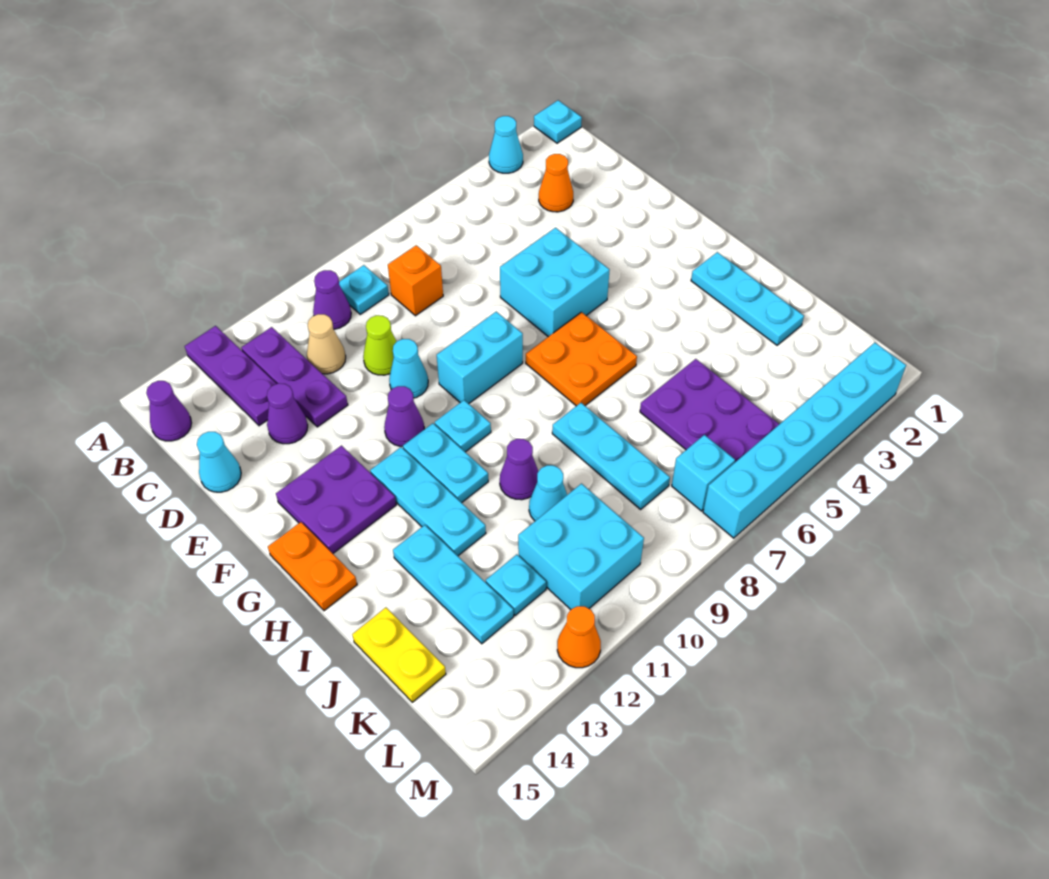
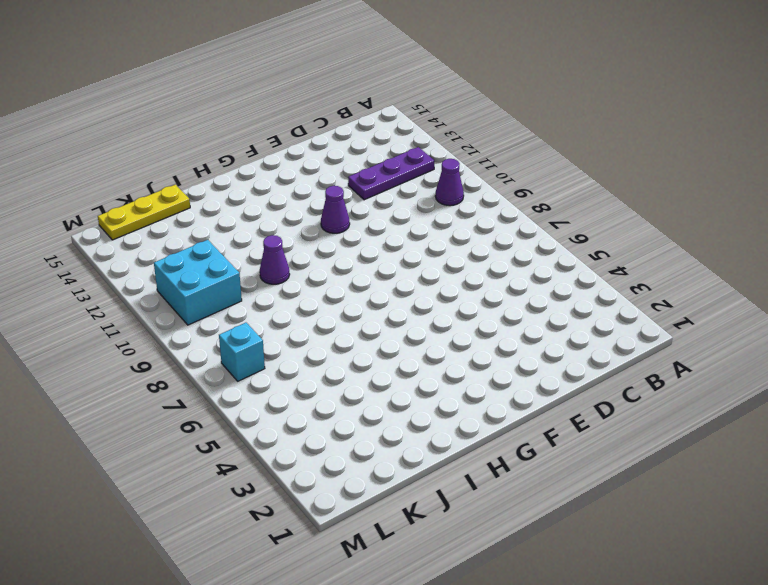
yellow 1x3 plate [98,185,190,240] -> yellow 1x2 plate [352,608,446,702]
none -> cyan 1x1 plate [534,100,582,143]
none -> cyan 1x1 cone [489,116,523,173]
none -> purple 1x3 plate [185,326,276,426]
none -> cyan 1x1 plate [339,265,389,314]

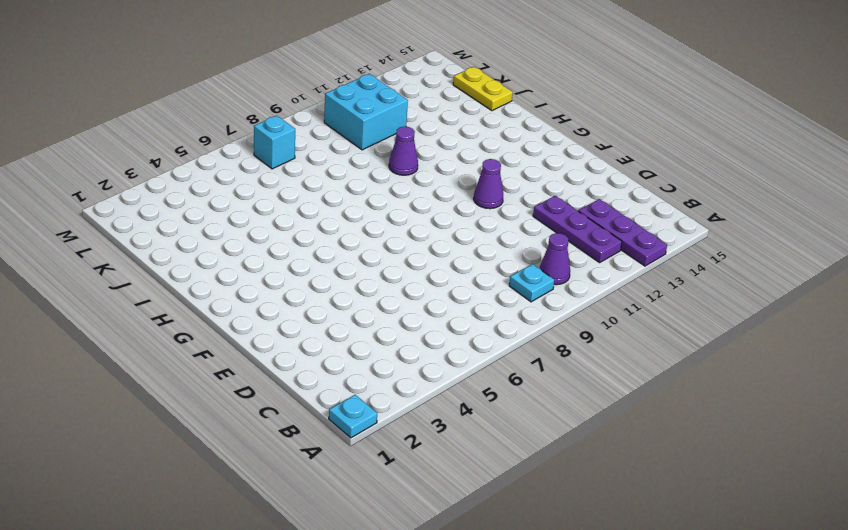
none -> cyan 1x1 cone [489,116,523,173]
none -> purple 1x1 cone [146,381,191,441]
none -> orange 1x1 cone [539,154,573,212]
none -> orange 1x1 brick [388,245,443,316]

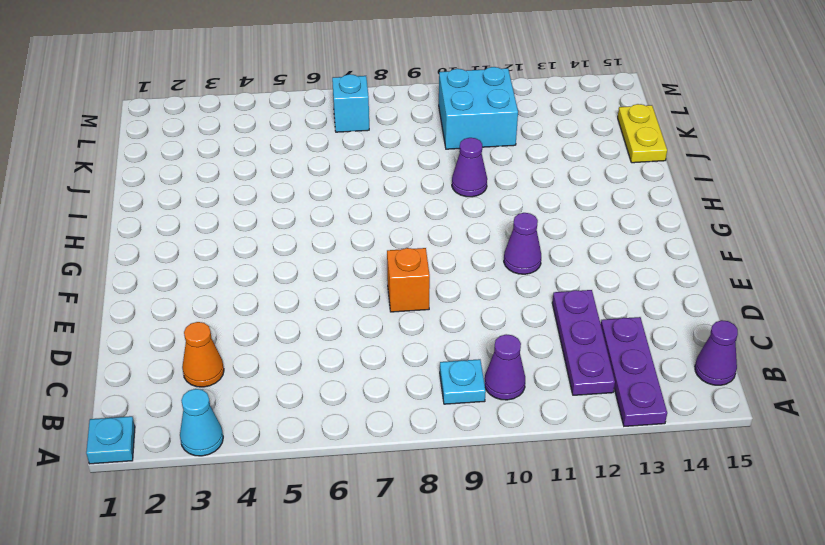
orange 1x1 brick [387,248,430,312] -> orange 1x1 brick moved to [388,245,443,316]
none -> tan 1x1 cone [307,314,346,374]
none -> lime 1x1 cone [363,315,397,375]
none -> purple 1x1 cone [267,383,308,444]
none -> cyan 1x1 cone [197,432,241,492]

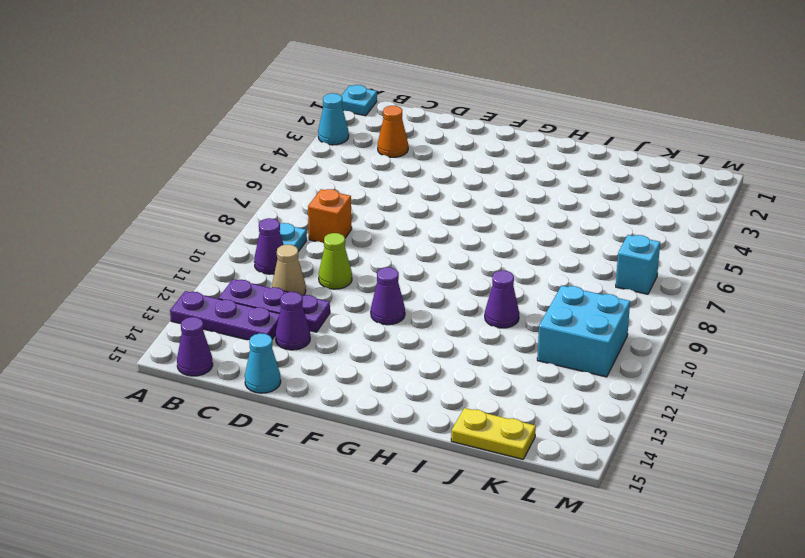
none -> cyan 2x2 brick [500,228,610,337]
none -> cyan 1x1 cone [389,339,428,398]
none -> cyan 1x2 brick [437,312,523,404]
none -> purple 2x2 plate [276,446,396,553]

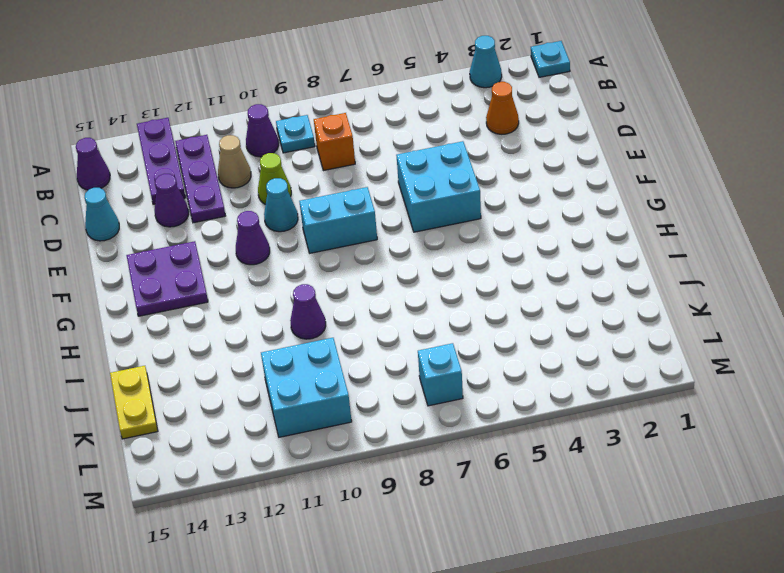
none -> orange 2x2 plate [526,312,637,406]
none -> cyan 1x1 plate [435,400,491,452]
none -> cyan 1x2 plate [403,423,488,503]
none -> cyan 1x3 plate [370,447,486,556]

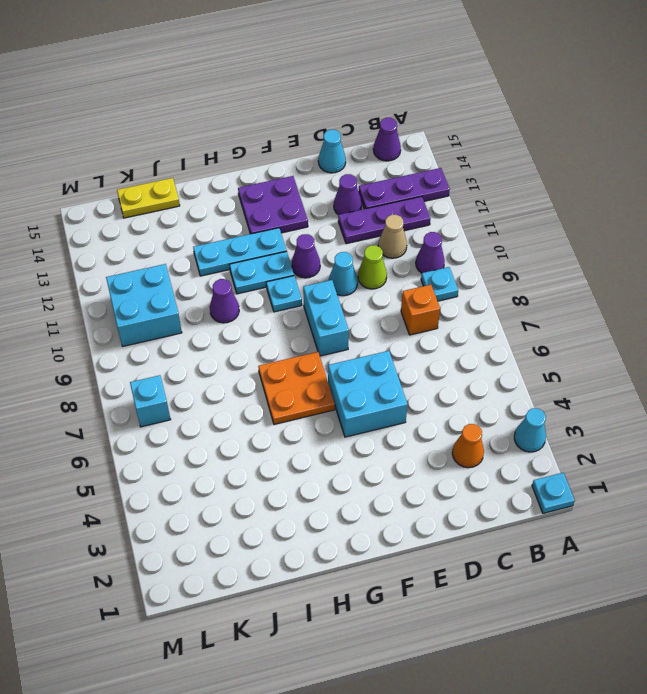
none -> orange 1x2 plate [268,522,357,611]
none -> cyan 1x3 plate [691,252,804,345]
none -> cyan 1x3 plate [552,403,670,509]
none -> cyan 1x3 plate [393,525,514,644]

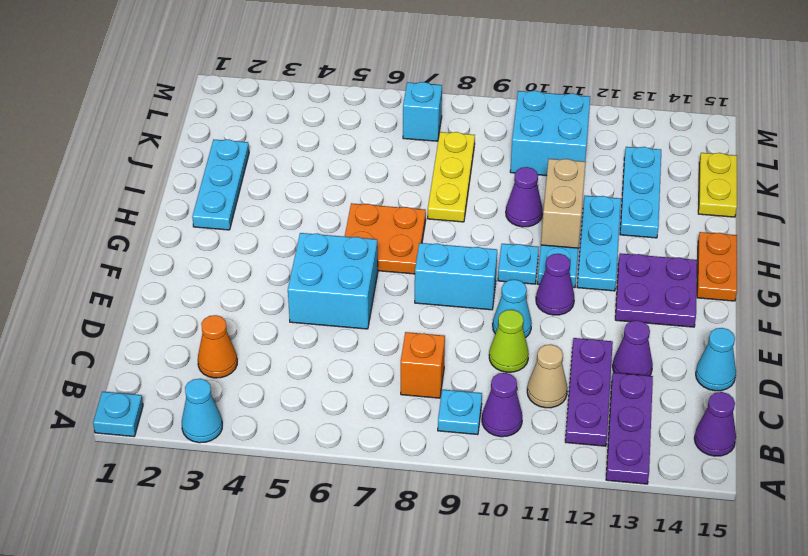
tan 1x2 brick [541,159,586,248] -> none
yellow 1x3 plate [428,132,475,222] -> cyan 1x3 plate [552,403,670,509]
none -> purple 2x3 plate [640,359,779,462]
none -> cyan 1x1 cone [529,465,567,521]
none -> cyan 1x1 plate [486,554,546,616]
none -> cyan 1x6 brick [703,343,906,538]

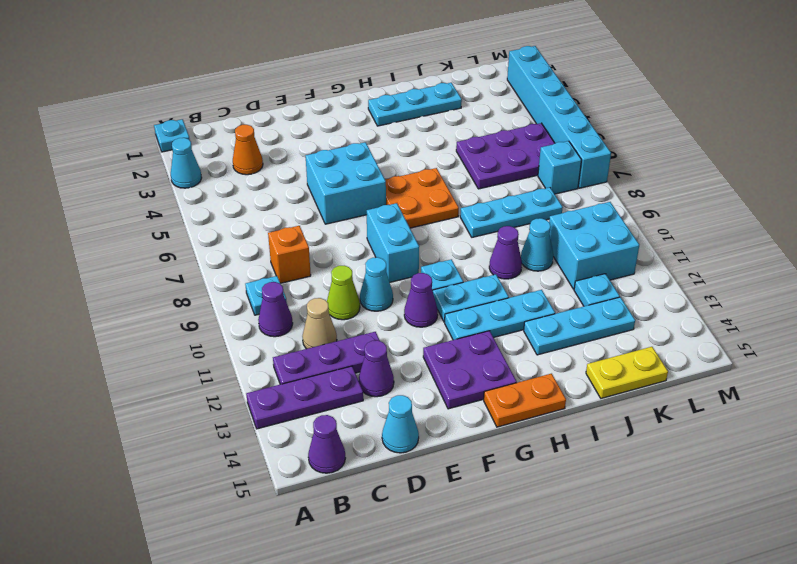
none -> orange 1x1 cone [557,606,601,668]

